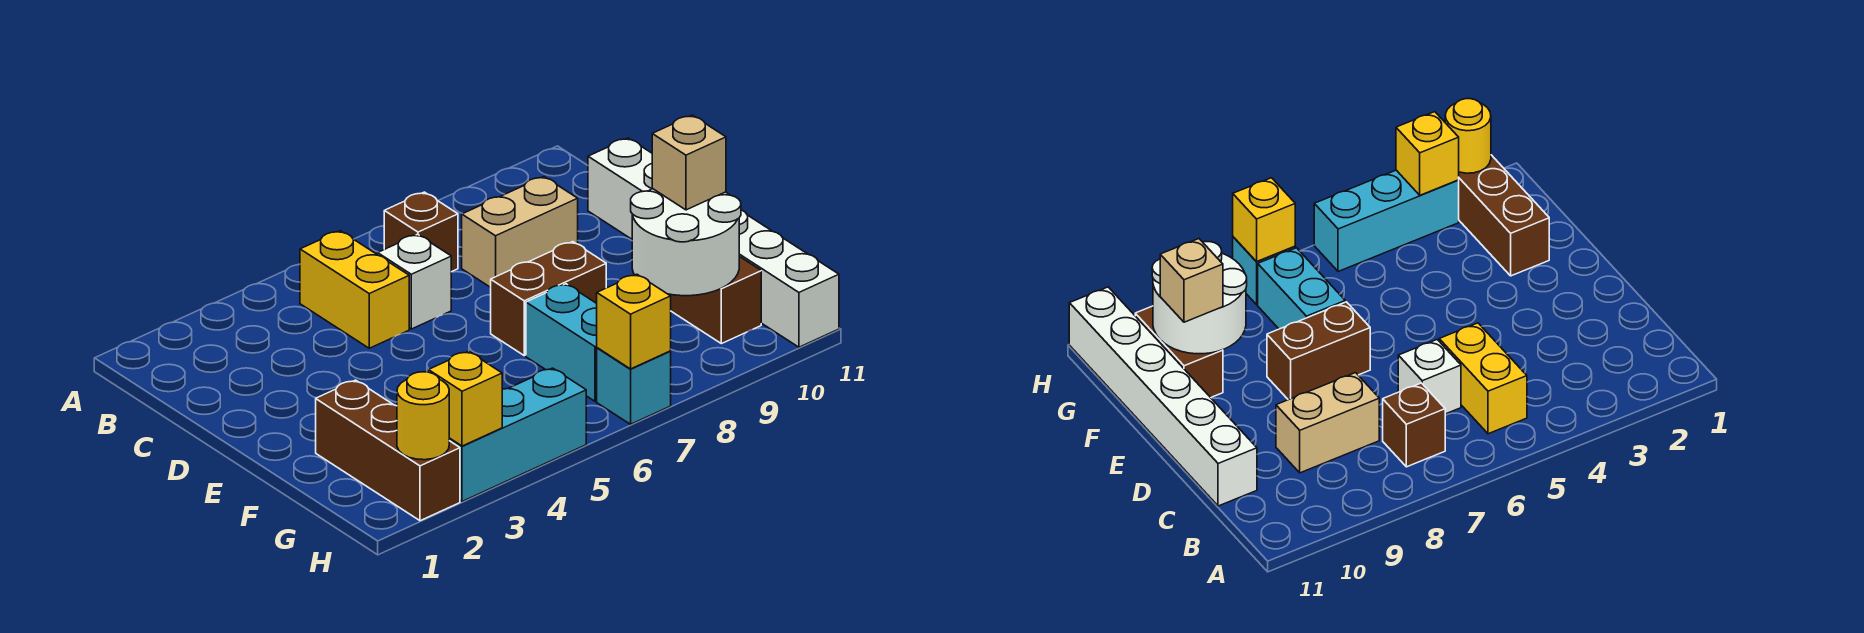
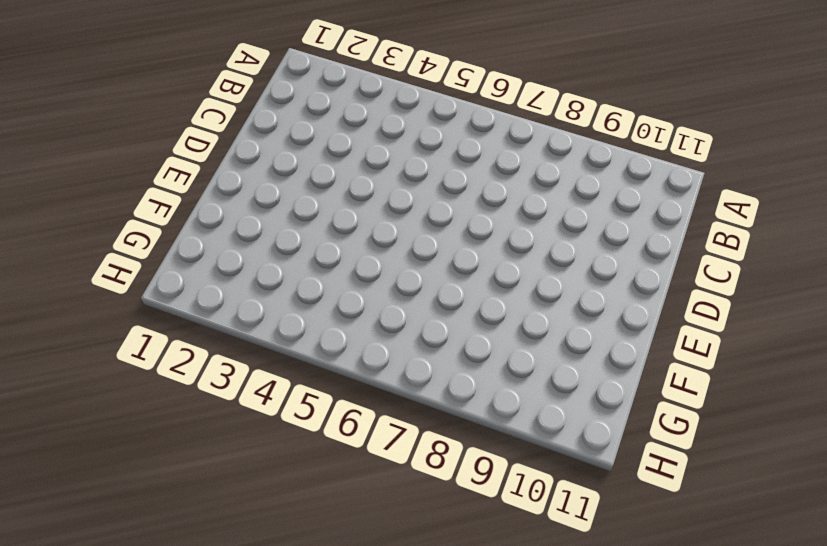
none -> yellow 1x2 brick [300,231,409,348]
none -> brown 1x1 brick [384,192,458,272]
none -> white 1x1 brick [378,234,451,329]

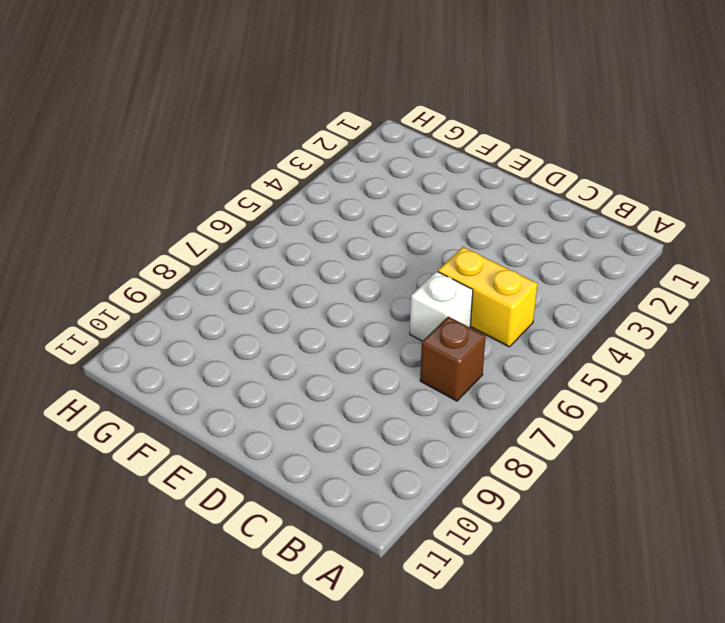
none -> tan 1x2 brick [462,177,578,287]
none -> white 1x6 brick [588,138,839,347]
none -> brown 1x2 brick [491,242,606,356]

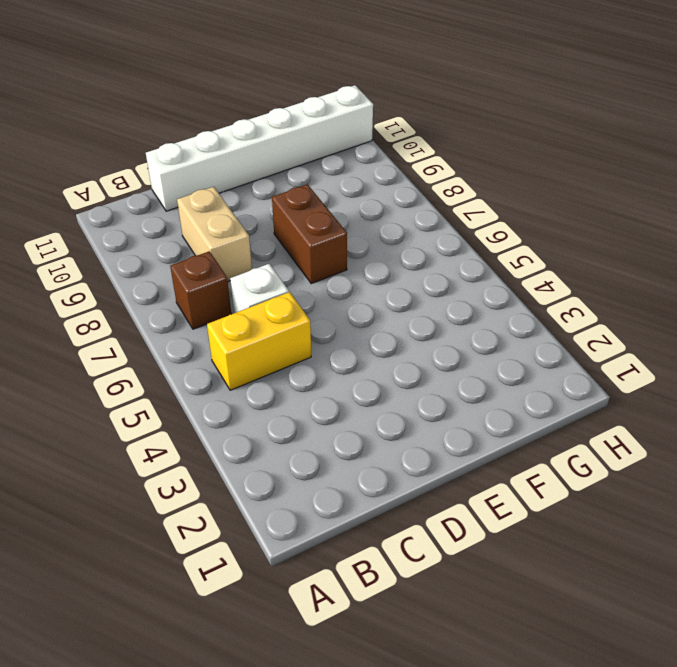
none -> brown 1x3 brick [316,380,460,521]
none -> cyan 1x2 brick [526,284,597,401]
none -> brown 1x2 brick [668,256,761,344]

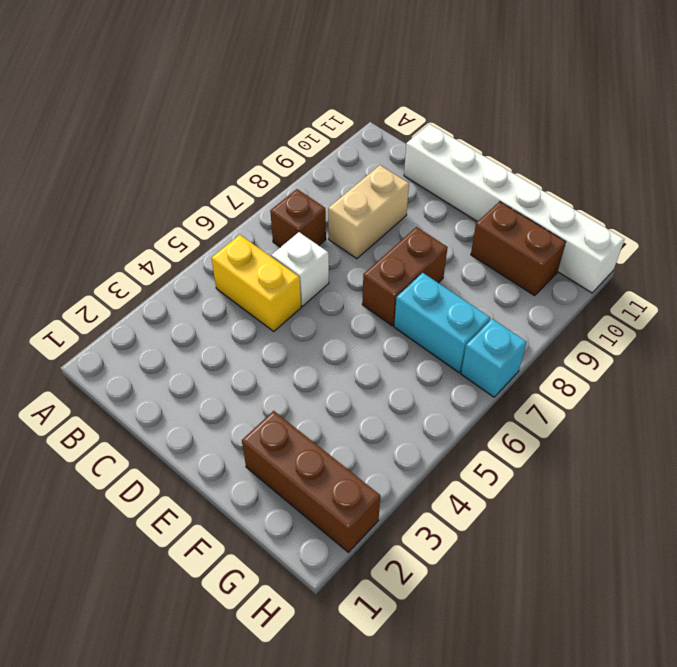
none -> cyan 1x3 brick [449,368,586,501]
none -> white 2x2 round brick [631,189,741,296]
none -> yellow 1x1 round brick [397,372,449,460]

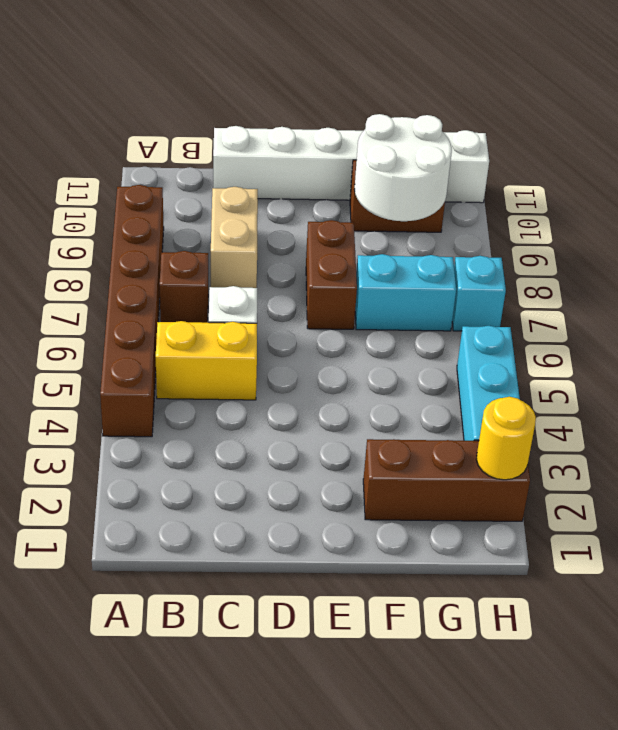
brown 1x6 brick [100,185,164,437] -> none
none -> yellow 1x1 brick [428,351,502,446]
none -> yellow 1x1 brick [597,274,671,369]
none -> tan 1x1 brick [652,115,726,210]

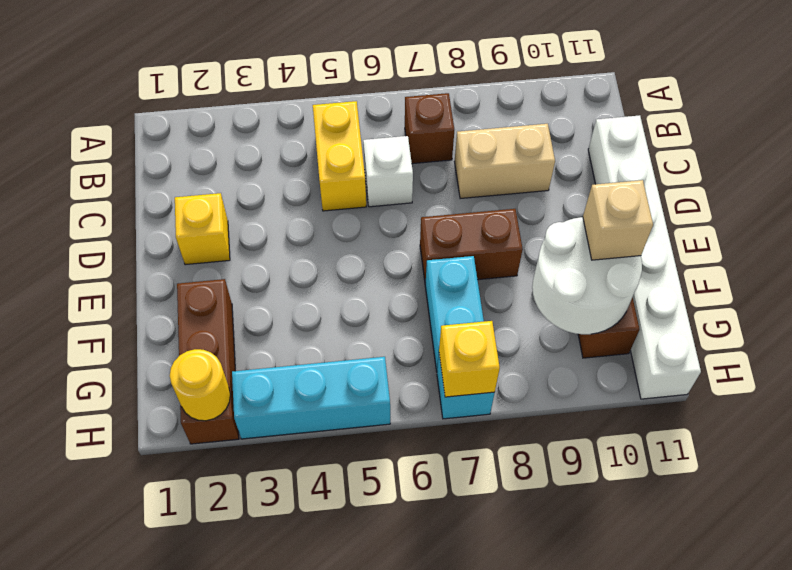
yellow 1x1 brick [175,193,230,265] -> yellow 1x1 brick moved to [428,351,502,446]

